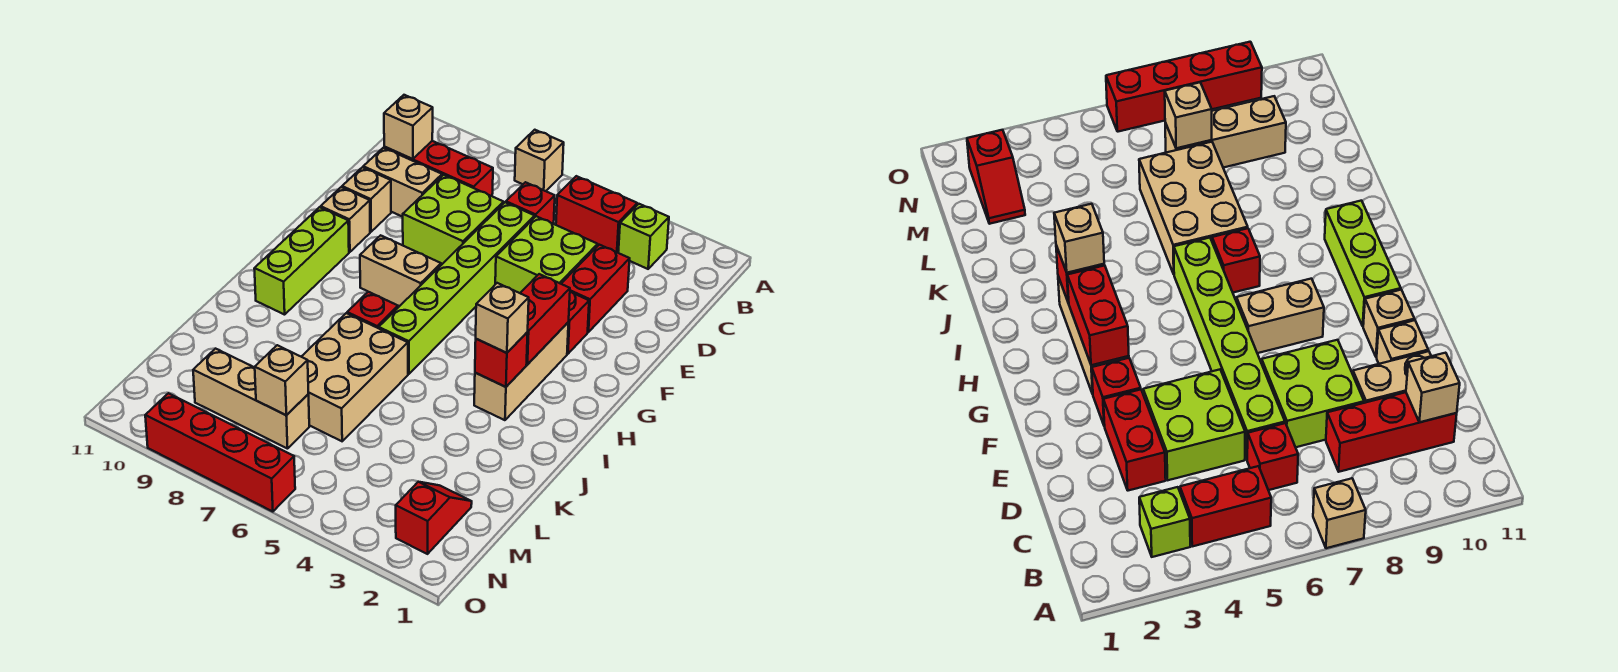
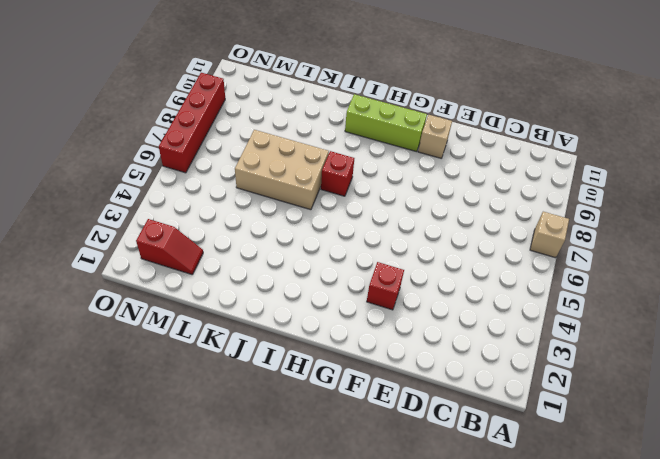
none -> lime 1x1 brick [618,204,669,269]
none -> red 1x2 brick [556,176,637,253]
none -> red 1x1 brick [506,182,555,224]

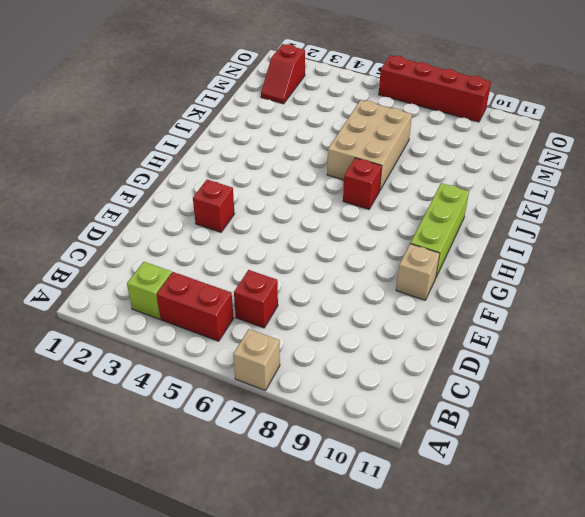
none -> red 1x3 brick [384,141,493,196]
none -> red 1x2 brick [561,245,630,332]
none -> lime 2x2 brick [495,216,598,293]

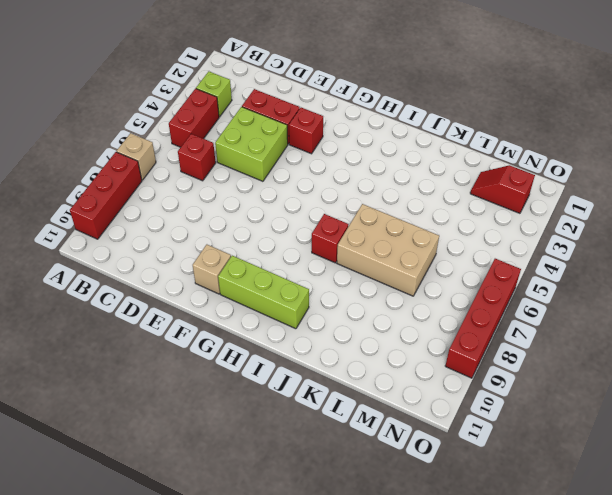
red 1x3 brick [70,152,142,239] -> red 1x3 brick moved to [384,141,493,196]
none -> lime 1x6 brick [379,202,535,374]
none -> lime 2x2 brick [403,175,504,265]
none -> tan 1x2 brick [363,148,442,217]

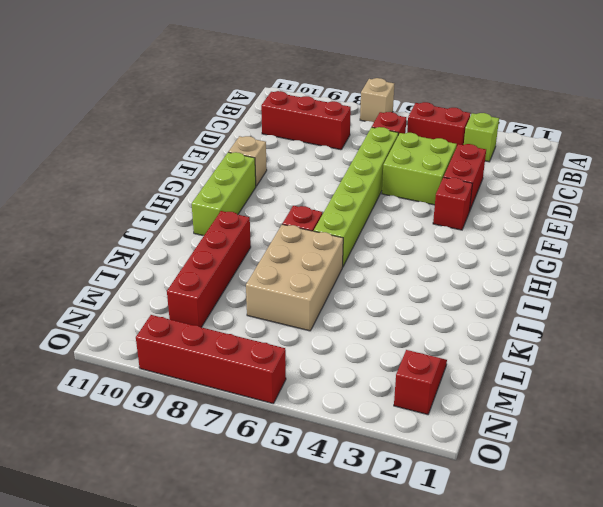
red 1x4 brick [167,211,251,327] -> tan 1x3 brick [193,349,309,449]
none -> lime 2x2 brick [403,175,504,265]
none -> tan 1x2 brick [363,148,442,217]
none -> tan 1x1 brick [342,167,391,232]

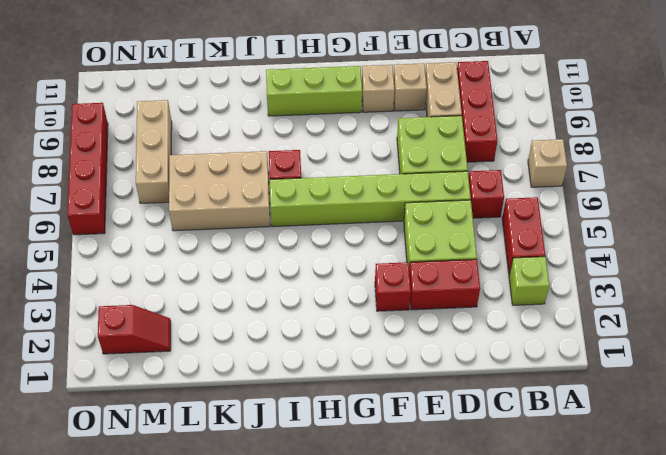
none -> tan 1x3 brick [474,322,569,420]
none -> tan 1x2 brick [360,235,441,306]
none -> tan 1x1 brick [384,95,433,159]

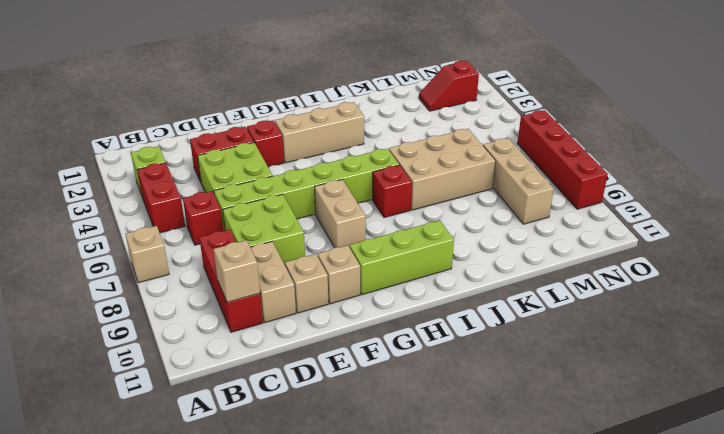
none -> red 1x2 brick [520,274,570,364]
none -> red 1x1 brick [475,332,528,387]
none -> tan 1x1 brick [255,345,308,415]

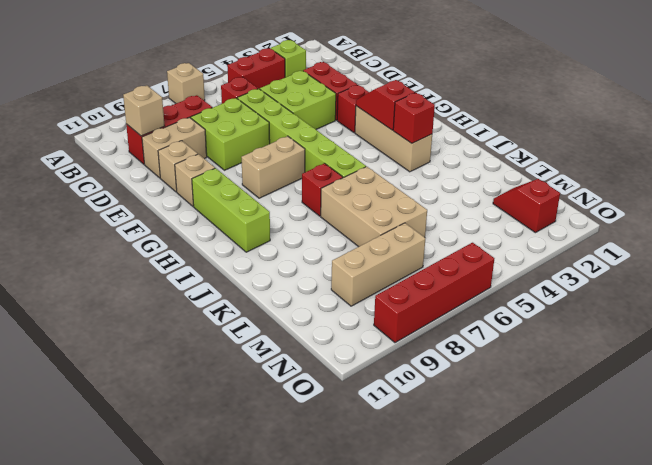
red 1x2 slope [356,80,415,130] -> red 1x2 brick [520,274,570,364]
none -> tan 1x1 brick [255,345,308,415]
none -> tan 1x1 brick [476,283,529,353]

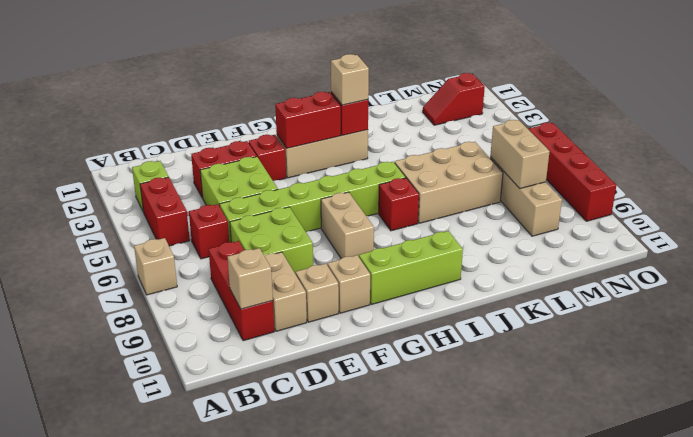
tan 1x2 brick [490,120,550,188] -> tan 1x1 brick [255,345,308,415]

